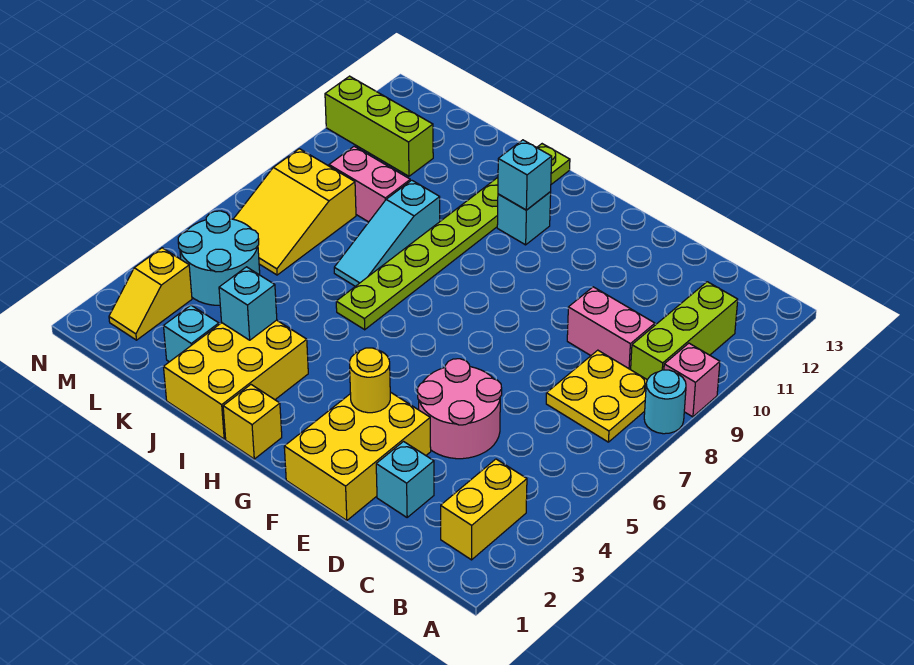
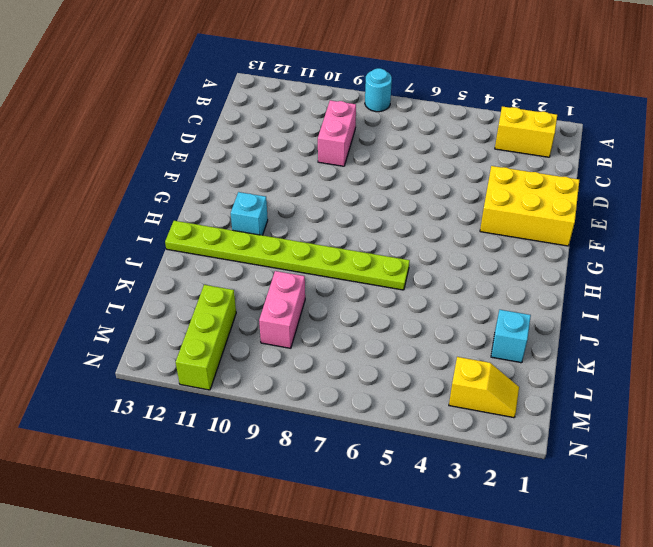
none -> pink 1x1 brick [664,343,720,417]
none -> yellow 2x2 plate [546,350,647,442]
none -> lime 1x3 brick [631,282,738,380]

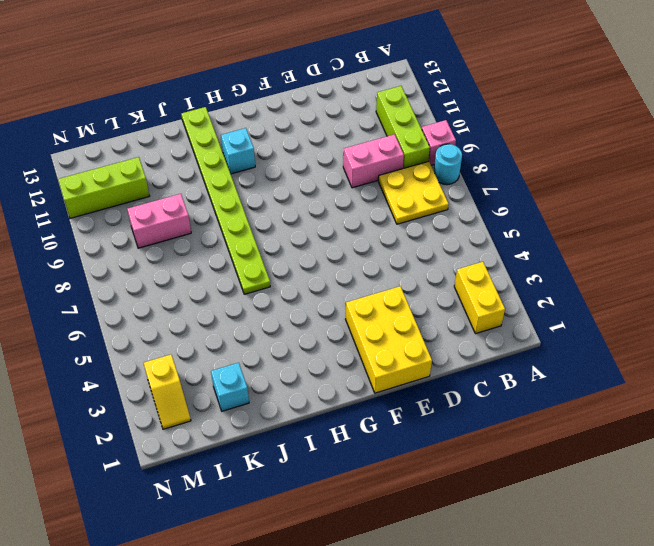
none -> cyan 1x1 brick [376,442,434,517]
none -> pink 2x2 round brick [417,359,502,459]
none -> yellow 1x1 brick [223,385,282,459]

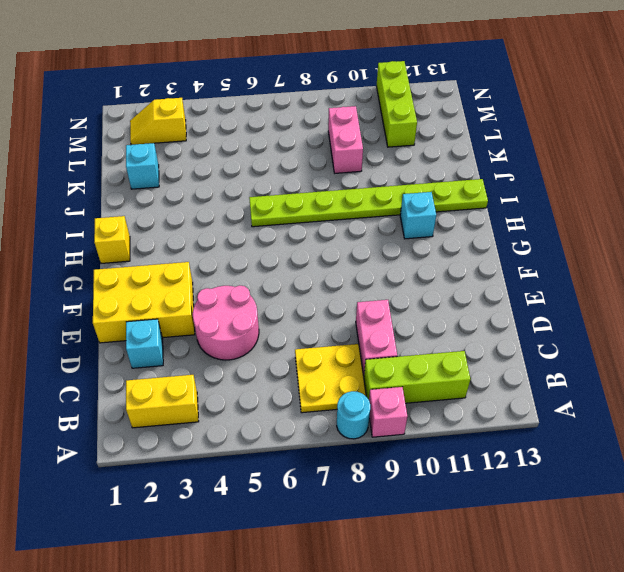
none -> yellow 2x3 brick [163,320,308,439]
none -> cyan 1x3 slope [334,180,440,286]
none -> cyan 2x2 round brick [178,211,260,305]

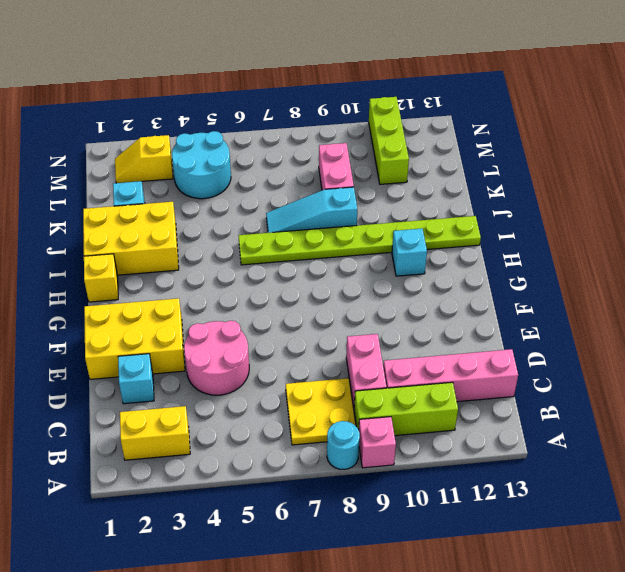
pink 1x4 brick [383,349,518,402] -> none
none -> yellow 2x3 slope [234,149,356,275]
none -> yellow 1x1 round brick [349,348,390,413]
none -> cyan 1x1 brick [498,140,552,210]

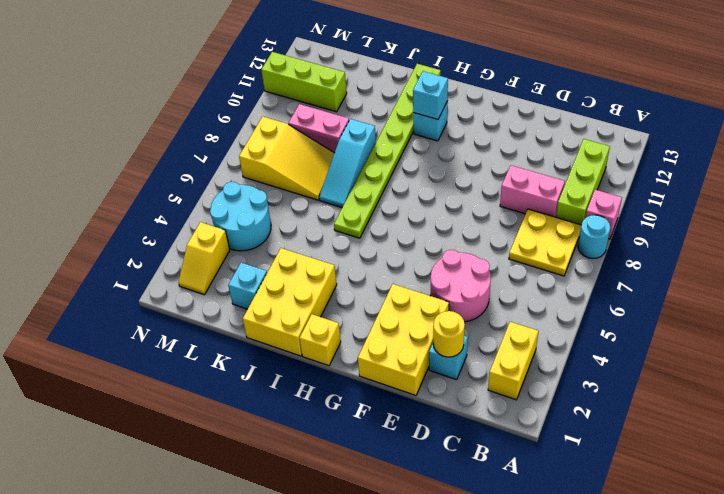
yellow 1x1 round brick [433,311,465,357] -> yellow 1x1 round brick moved to [349,348,390,413]
yellow 2x3 slope [239,117,334,200] -> yellow 2x3 slope turned to [234,149,356,275]
none -> cyan 1x1 brick [219,267,277,340]

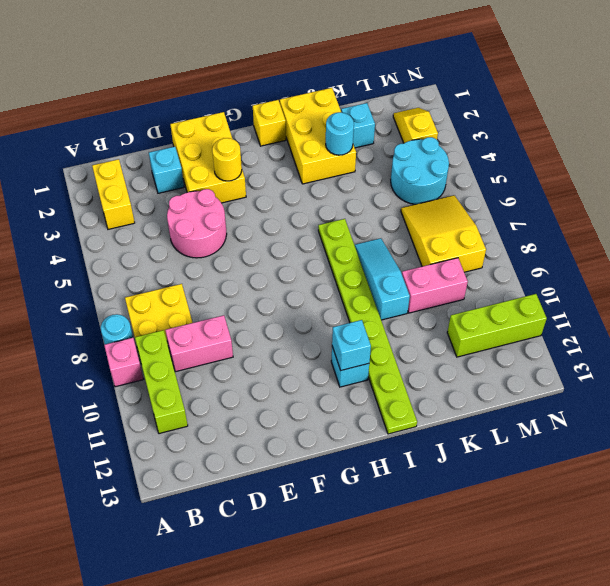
cyan 1x1 round brick [326,112,354,155] -> cyan 1x1 brick [219,267,277,340]

